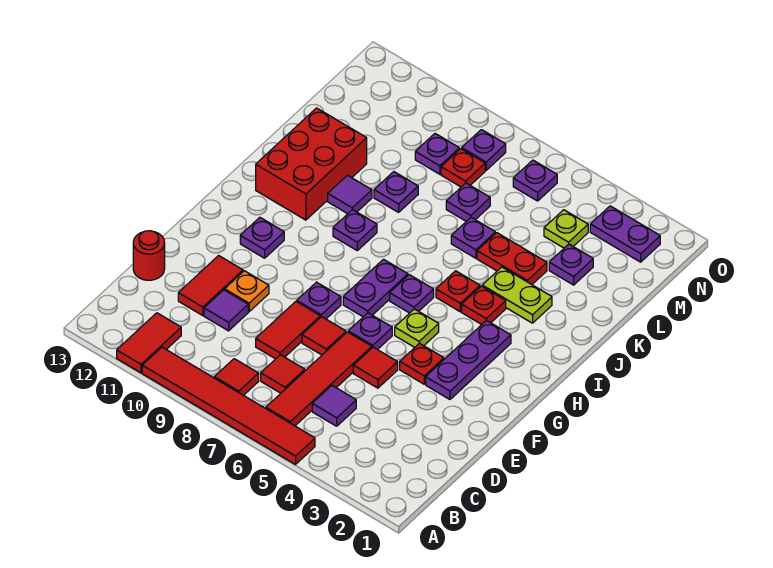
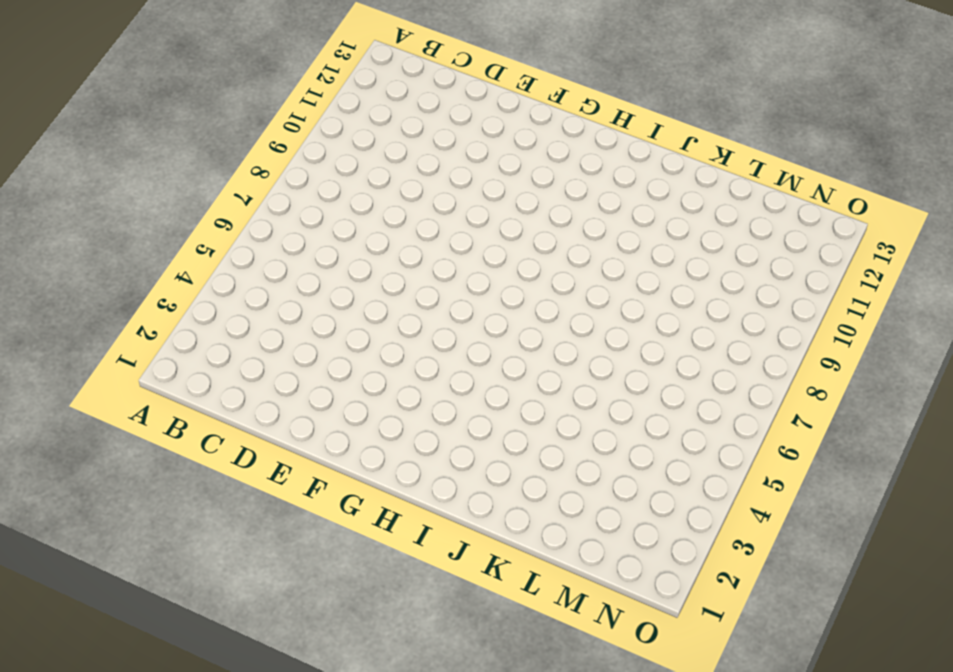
none -> red 1x6 tile [142,347,315,464]
none -> red 1x2 tile [117,313,181,373]
none -> red 1x4 tile [266,332,372,426]
none -> red 1x1 tile [214,359,259,395]

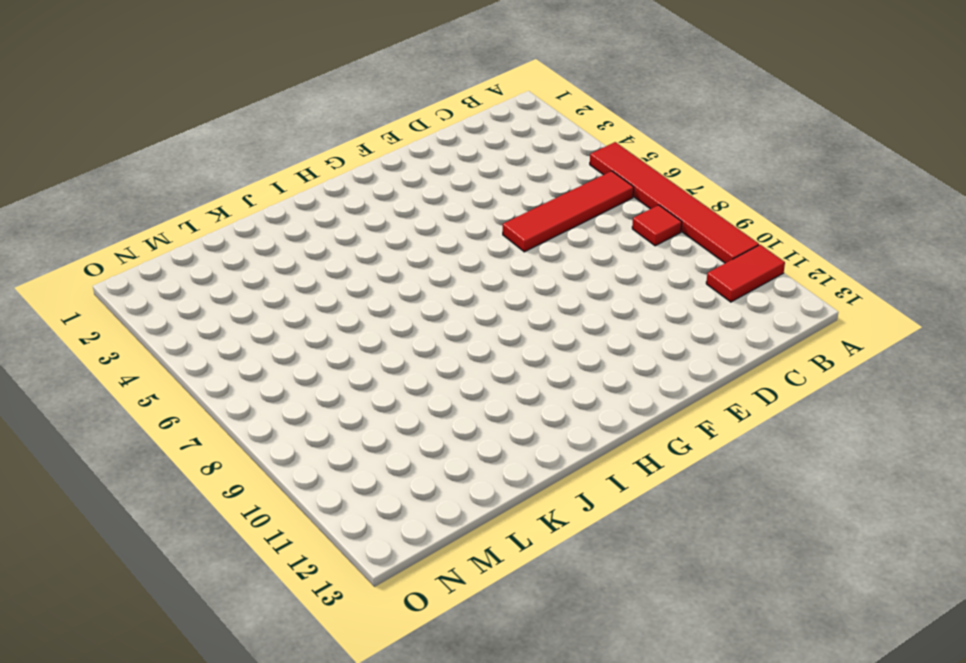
none -> purple 1x1 tile [312,386,356,426]
none -> red 1x1 tile [261,355,305,393]
none -> red 1x2 tile [256,301,320,359]
none -> purple 1x1 tile [204,290,248,331]

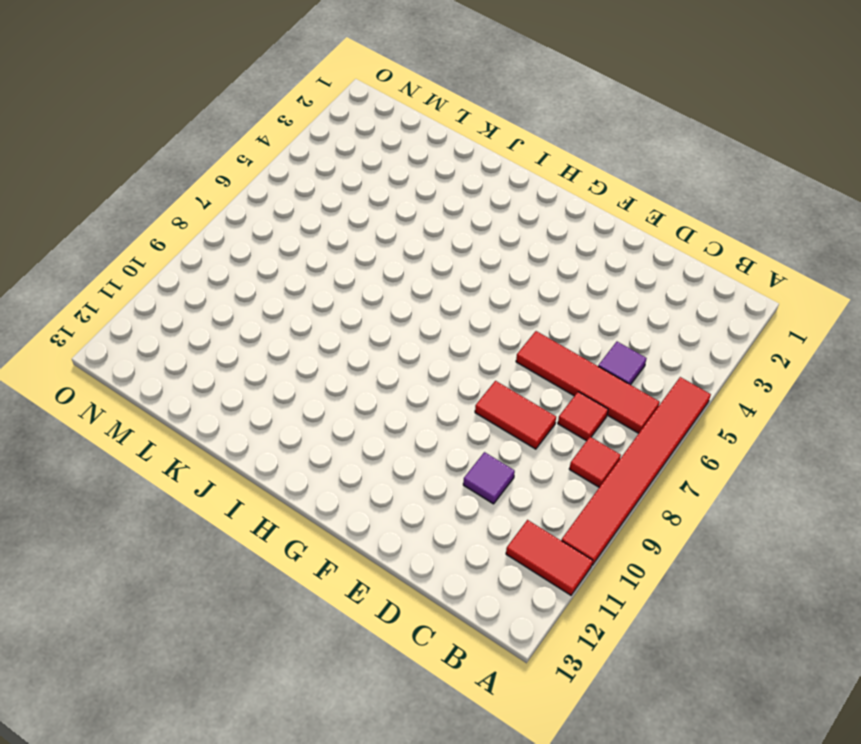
none -> red 1x2 tile [178,256,243,316]
none -> red 1x1 round brick [133,231,165,280]
none -> red 1x1 tile [353,347,398,388]
none -> red 1x1 tile [302,317,346,355]

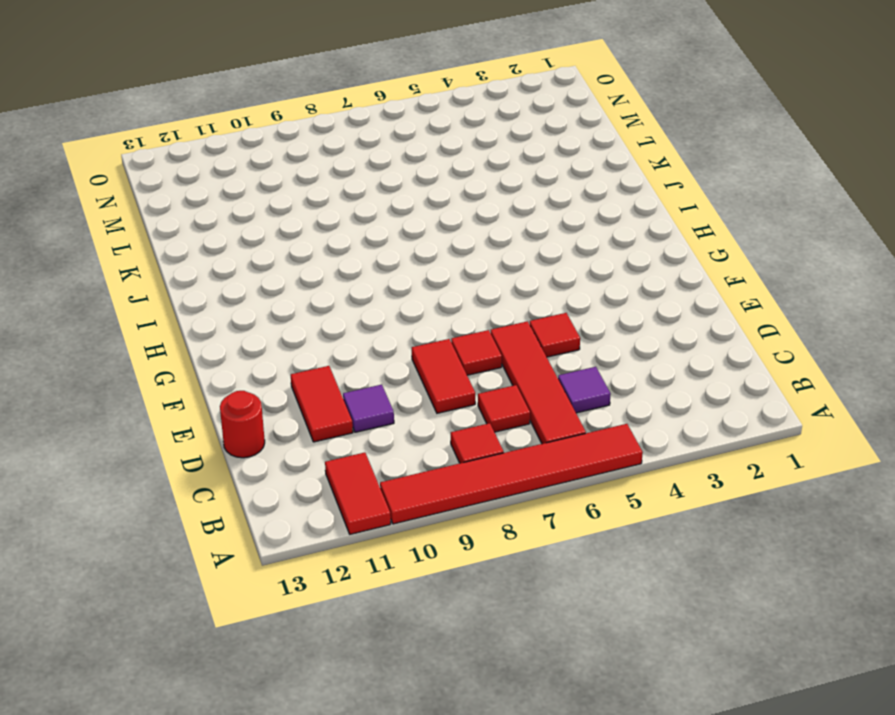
none -> orange 1x1 plate [225,271,269,312]
none -> purple 1x3 plate [426,321,511,399]
none -> red 1x1 plate [400,343,444,384]
none -> purple 1x1 plate [348,313,392,350]

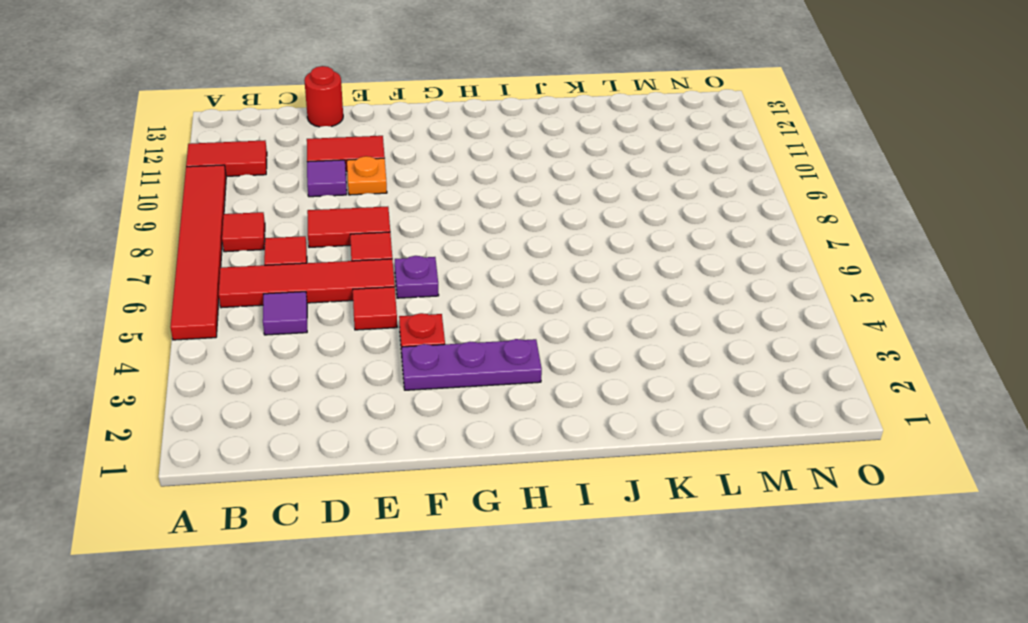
none -> purple 1x1 plate [297,282,341,319]
none -> lime 1x1 plate [395,309,439,348]
none -> purple 1x2 plate [343,259,408,317]
none -> purple 1x1 plate [240,217,284,258]

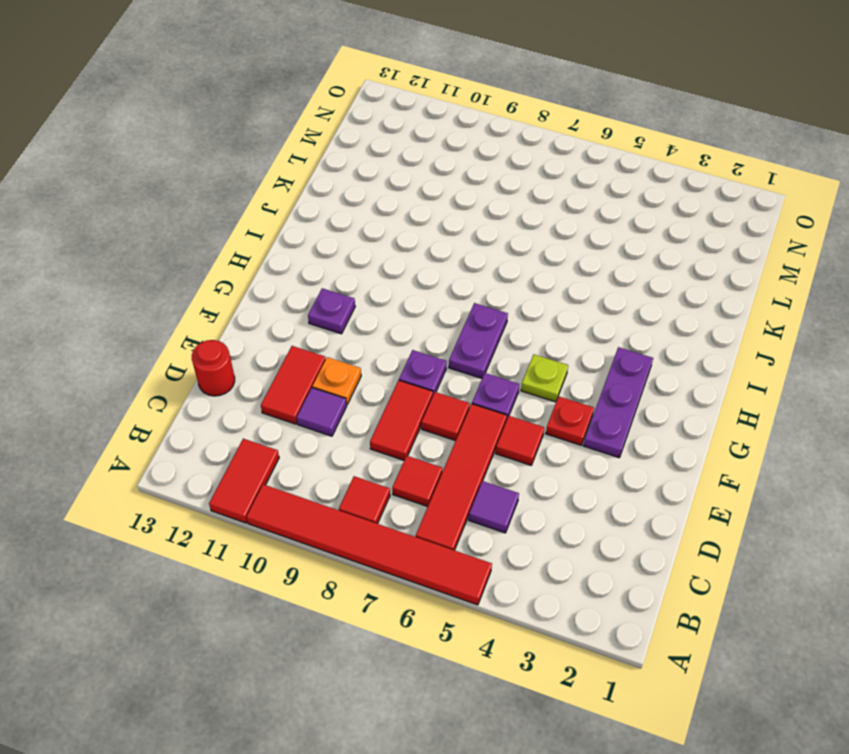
none -> purple 1x1 plate [390,275,434,313]
none -> red 1x1 plate [462,286,506,325]
none -> red 1x1 plate [436,271,480,312]
none -> purple 1x1 plate [333,210,377,250]

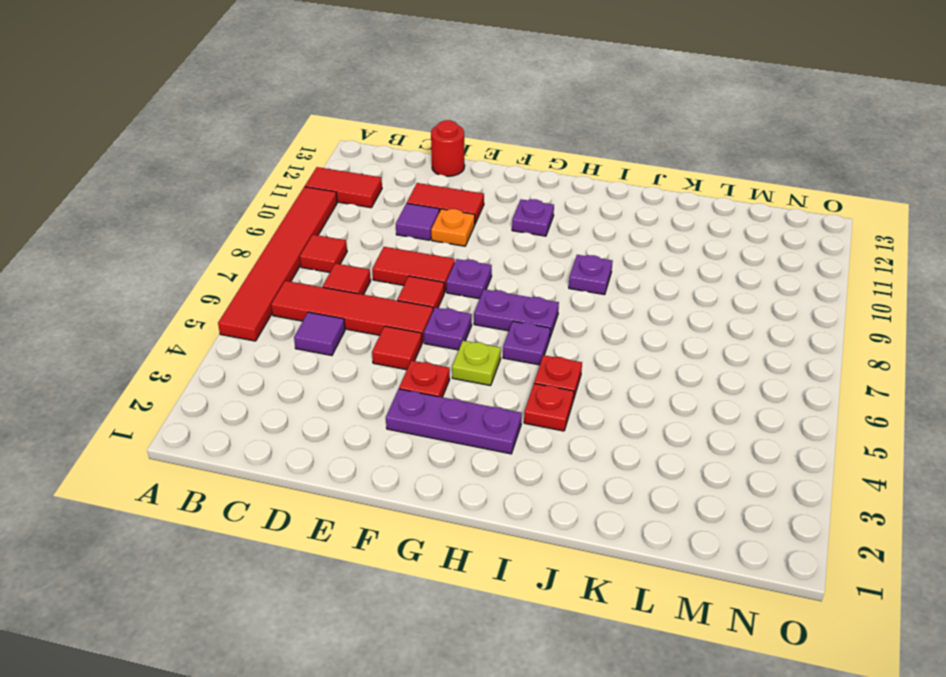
none -> red 2x3 brick [256,108,367,220]
none -> lime 1x2 plate [482,267,552,323]
none -> purple 1x1 tile [328,175,372,214]
none -> red 1x2 plate [477,233,547,284]

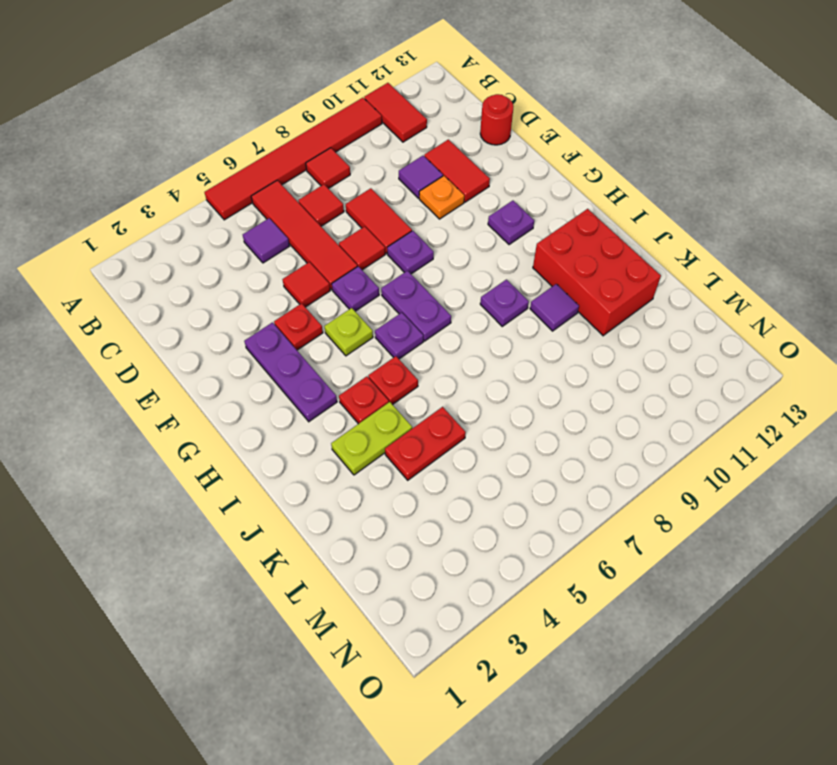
none -> purple 1x1 plate [451,218,495,258]
none -> purple 1x1 plate [374,172,418,212]
none -> purple 1x1 plate [549,244,593,285]
none -> purple 1x1 plate [446,183,490,221]

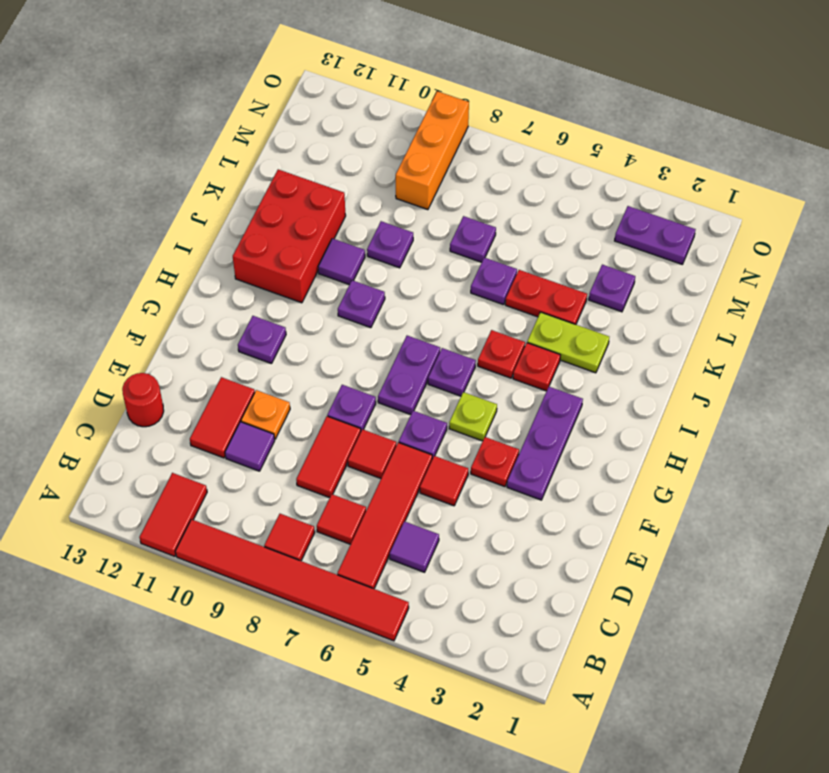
orange 1x3 brick [396,91,469,210] -> purple 1x1 plate [415,134,459,174]
none -> lime 1x1 plate [544,210,588,248]
none -> red 1x1 plate [441,149,485,187]
none -> purple 1x1 plate [513,160,557,201]
none -> purple 1x1 plate [462,130,506,170]

